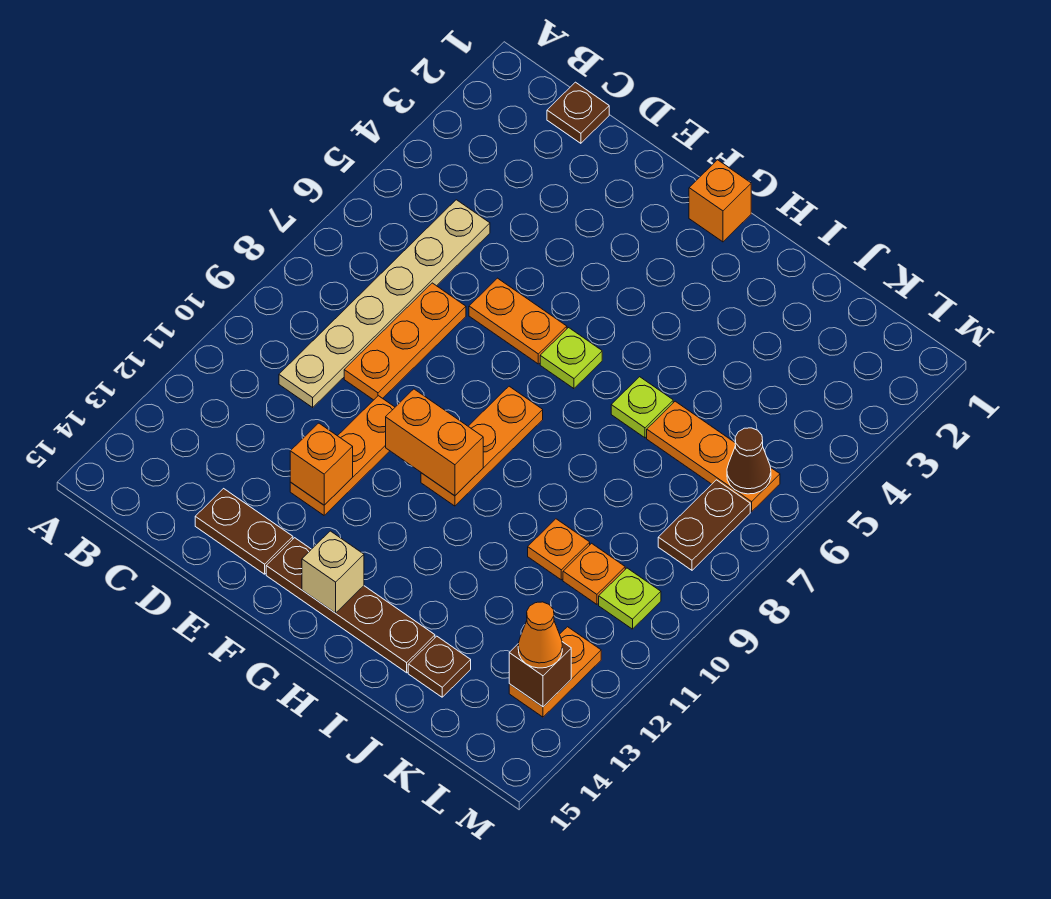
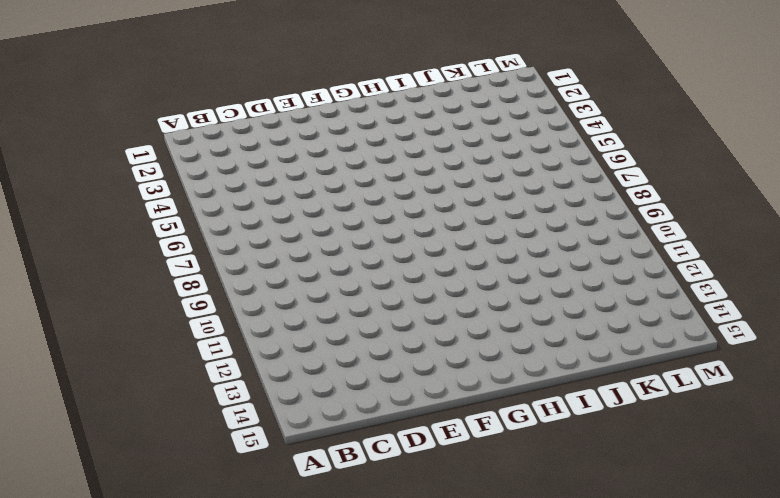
none -> brown 1x1 plate [547,82,609,143]
none -> tan 1x6 plate [279,200,490,407]
none -> orange 1x3 plate [344,283,466,400]

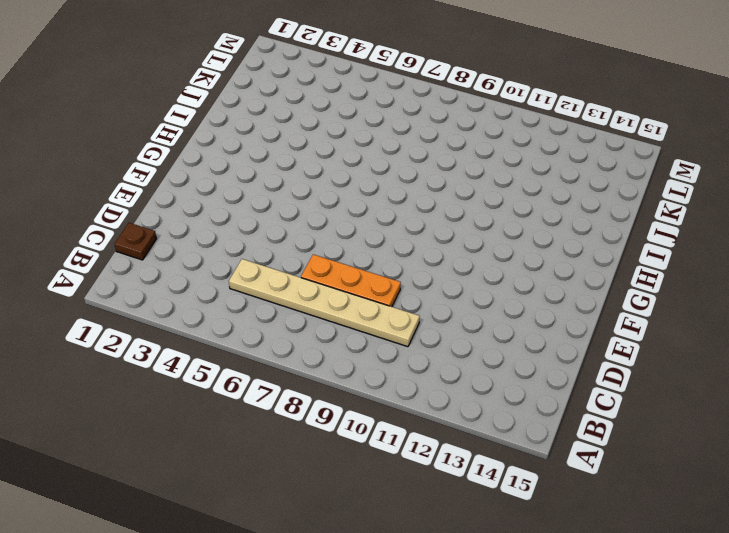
none -> brown 1x2 plate [195,489,293,574]
none -> orange 1x2 plate [469,278,567,364]
none -> orange 1x3 plate [290,396,395,515]

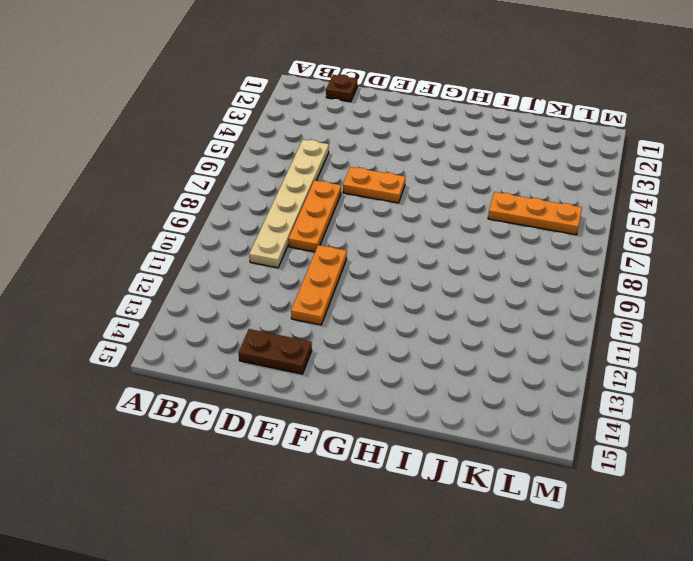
none -> brown 1x4 plate [266,538,435,673]
none -> orange 1x1 brick [689,160,751,242]
none -> lime 1x1 plate [540,328,602,389]

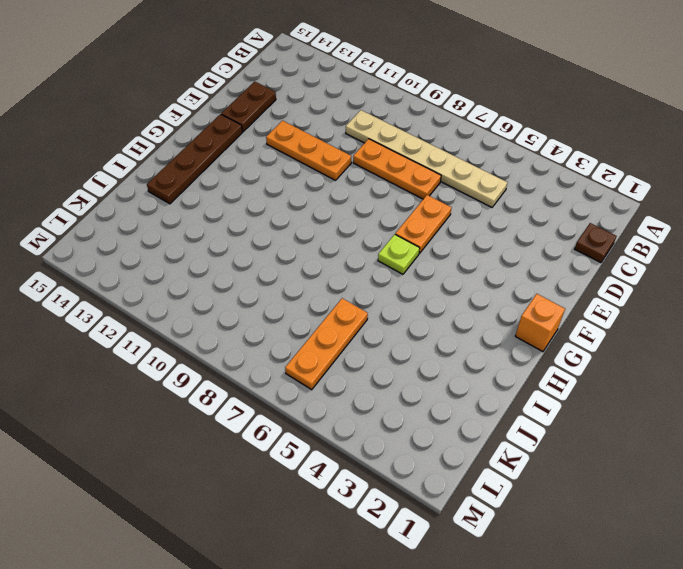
none -> orange 1x3 plate [421,386,543,506]
none -> lime 1x1 plate [611,377,673,438]
none -> orange 1x1 plate [528,519,590,580]

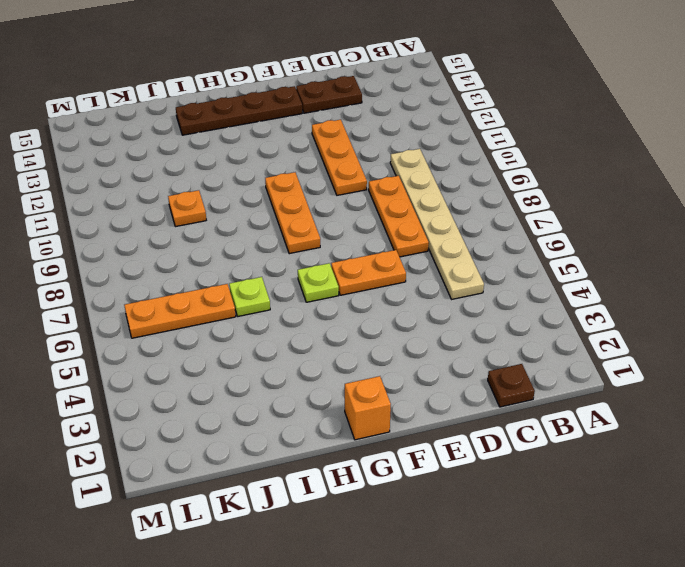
none -> brown 1x1 plate [408,636,471,697]
none -> orange 1x1 plate [563,543,625,604]
none -> brown 1x2 plate [658,480,750,570]

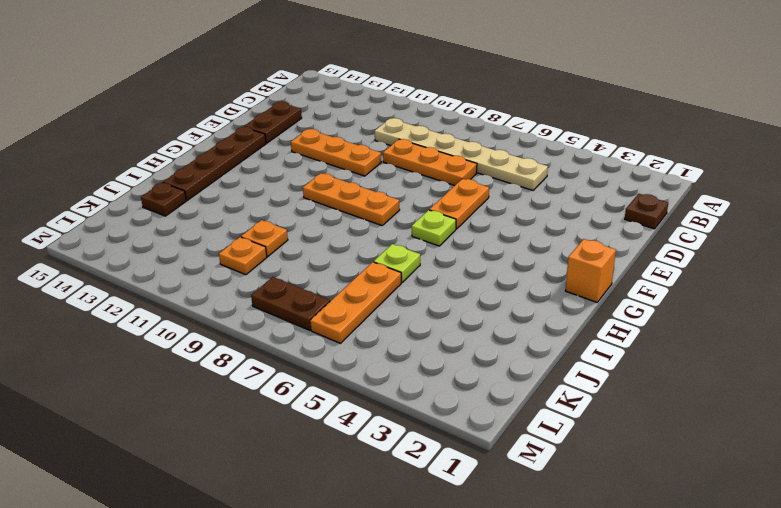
none -> lime 1x1 plate [599,568,661,629]
none -> orange 1x2 plate [509,627,601,717]
none -> orange 1x1 brick [290,423,353,505]

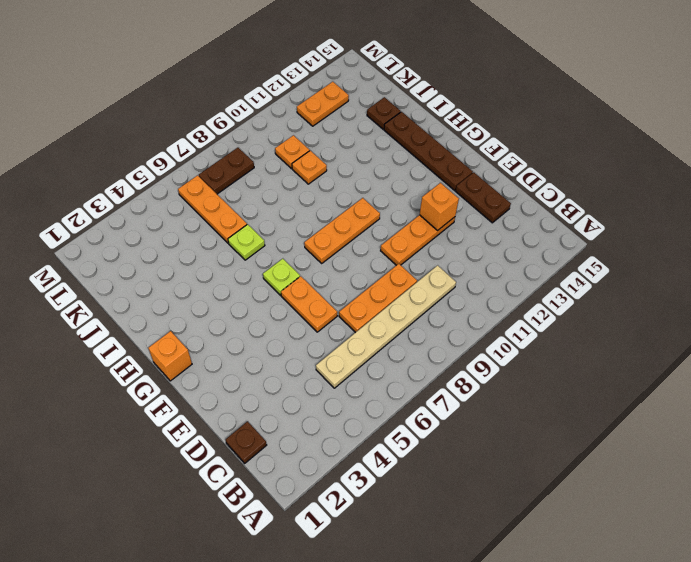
none -> lime 1x1 plate [599,568,661,629]
none -> orange 1x2 brick [386,389,483,496]
none -> tan 1x1 brick [302,531,364,613]

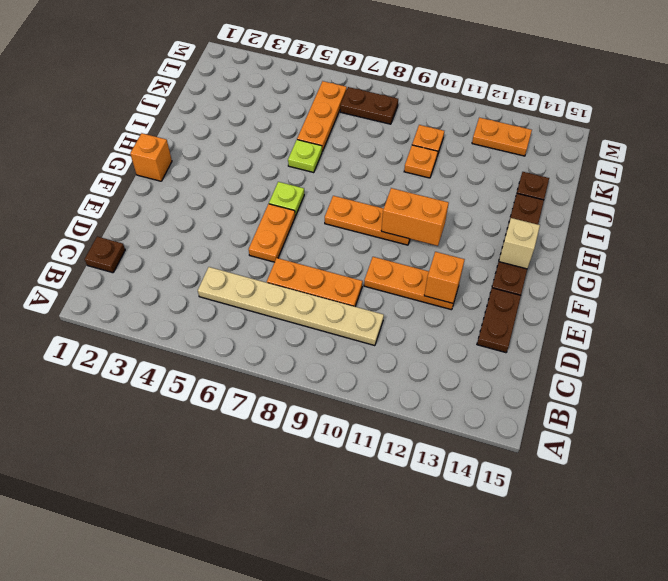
orange 1x2 brick [381,188,449,246] -> orange 1x2 brick turned to [386,389,483,496]
none -> lime 1x1 plate [599,568,661,629]
none -> brown 1x1 cone [727,428,771,494]
none -> brown 1x1 brick [509,642,571,707]

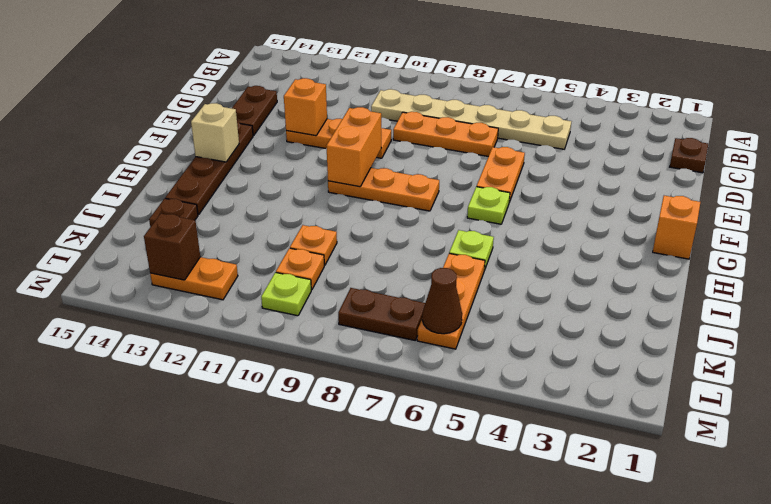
none -> orange 1x1 cone [518,602,562,668]

